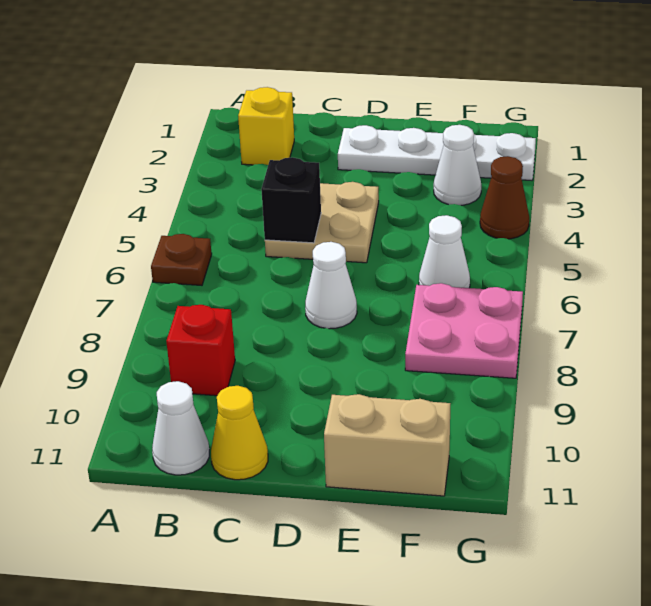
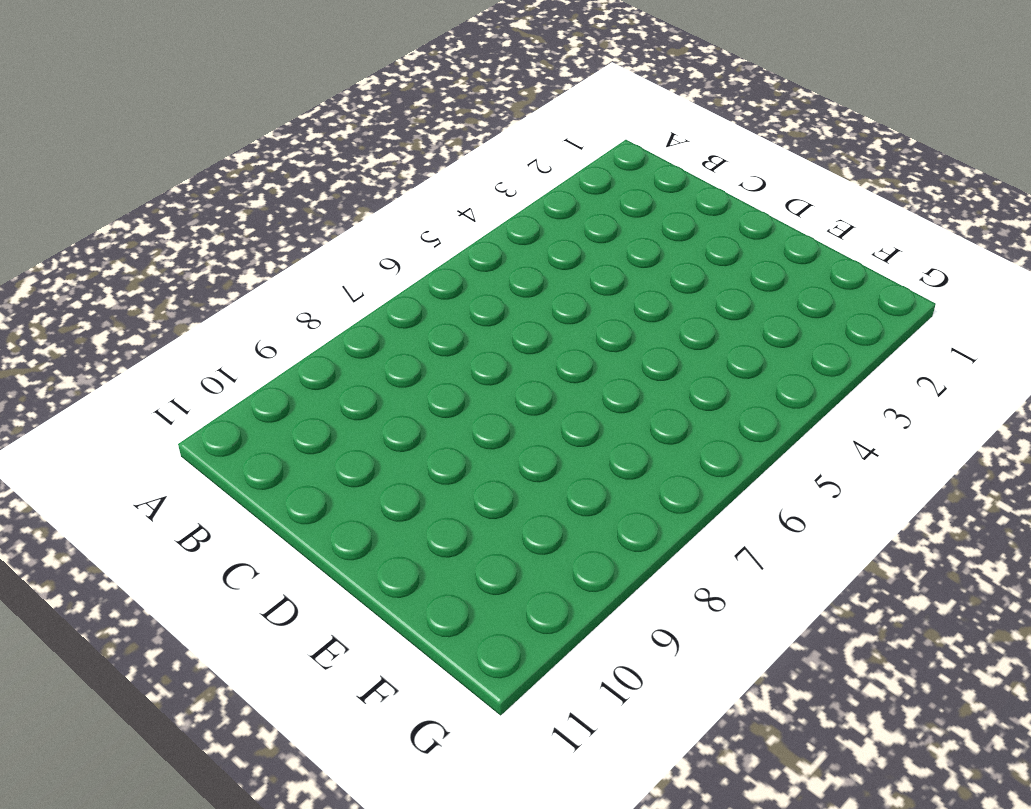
none -> brown 1x1 plate [151,234,212,285]
none -> yellow 1x1 brick [238,87,294,165]
none -> red 1x1 brick [166,305,235,396]

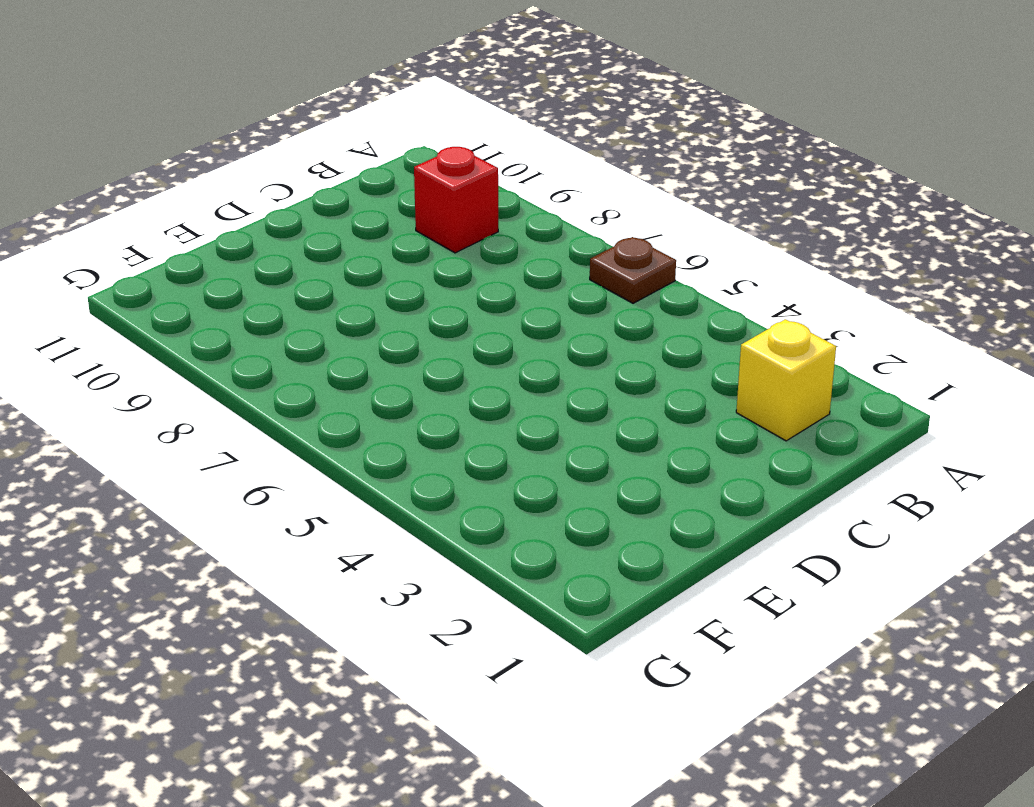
none -> white 1x1 cone [152,381,209,475]
none -> tan 2x2 plate [265,182,379,263]
none -> yellow 1x1 cone [211,386,268,480]

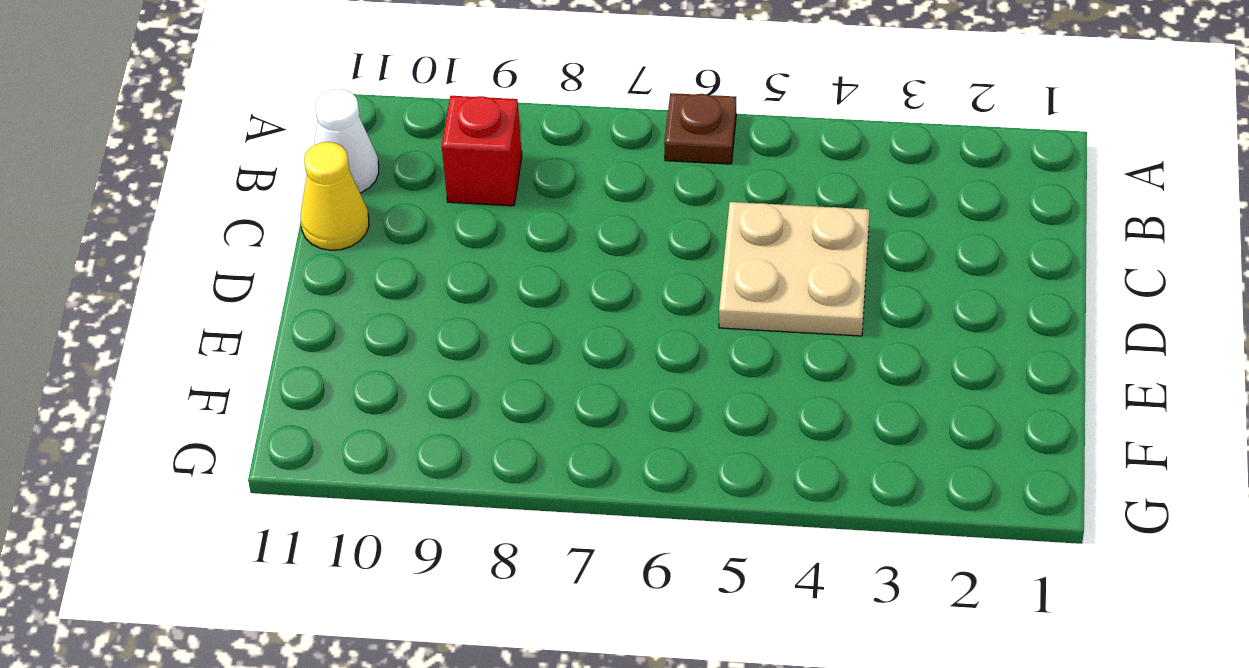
none -> yellow 1x1 brick [238,87,294,165]
none -> white 1x4 plate [338,125,536,180]
none -> white 1x1 cone [305,242,357,329]

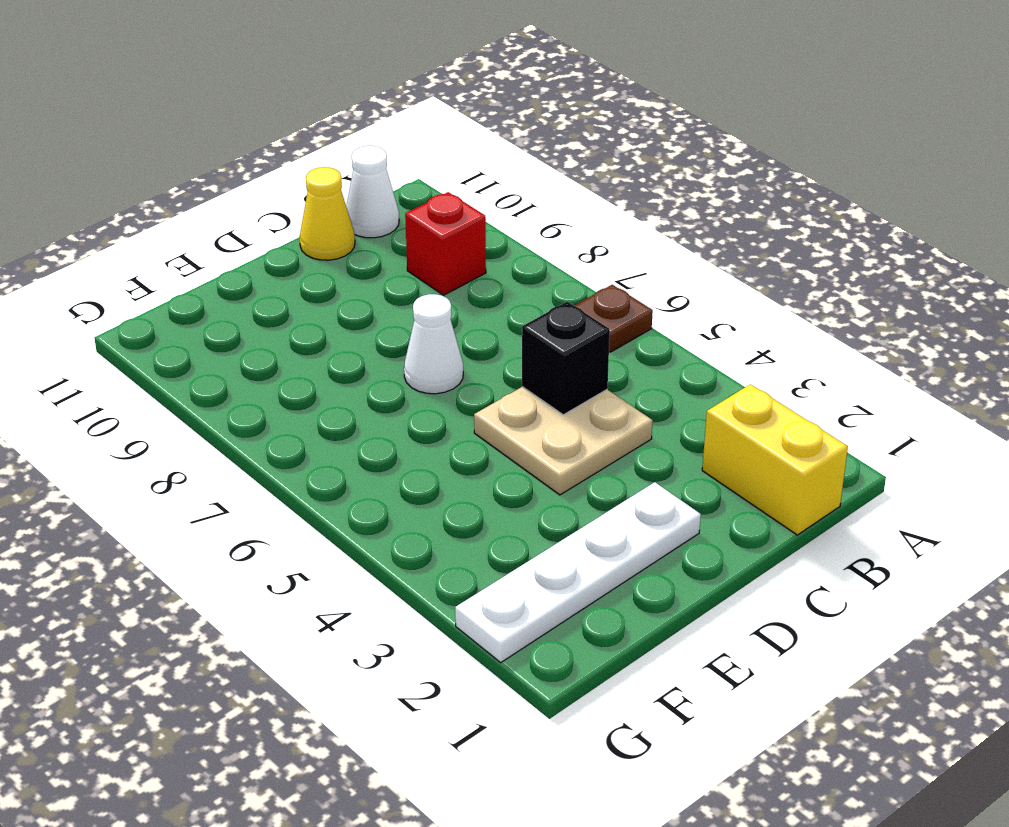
yellow 1x2 brick [702,384,848,535] -> yellow 1x1 brick [238,87,294,165]
none -> tan 1x2 brick [324,394,450,496]
none -> white 1x1 cone [434,125,481,205]
none -> white 1x1 cone [419,215,470,288]

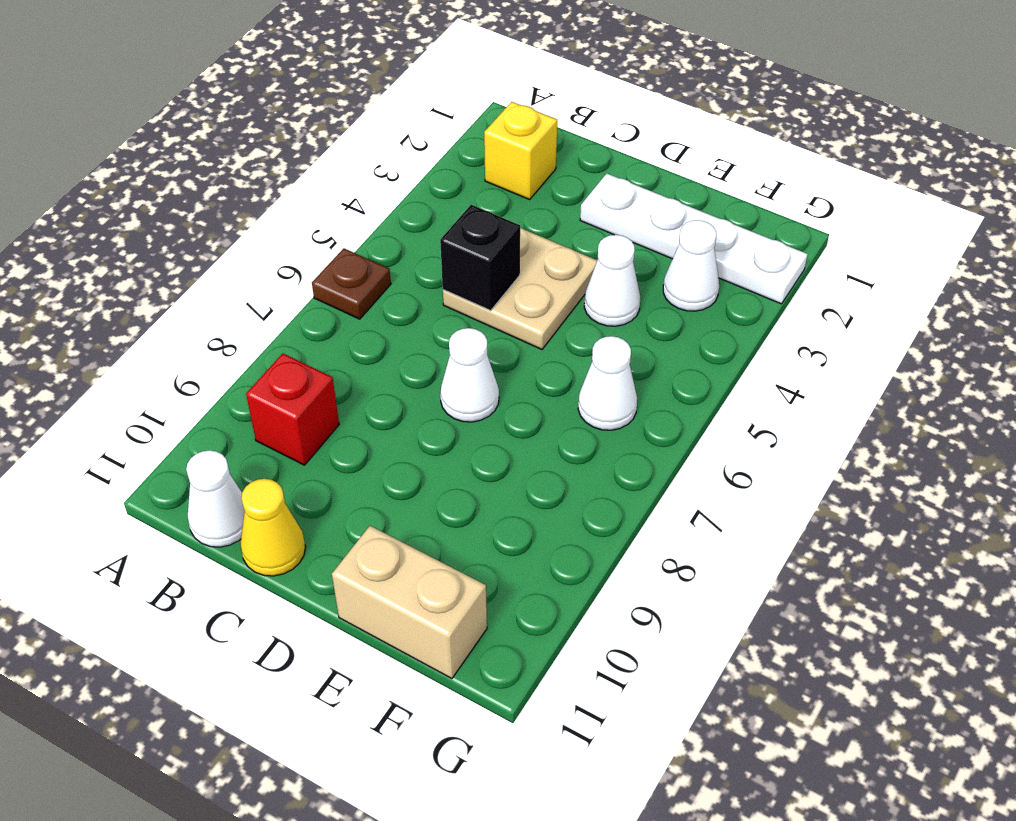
white 1x1 cone [584,235,640,326] -> none
none -> pink 2x2 plate [405,283,523,378]
none -> brown 1x1 cone [480,156,529,239]

